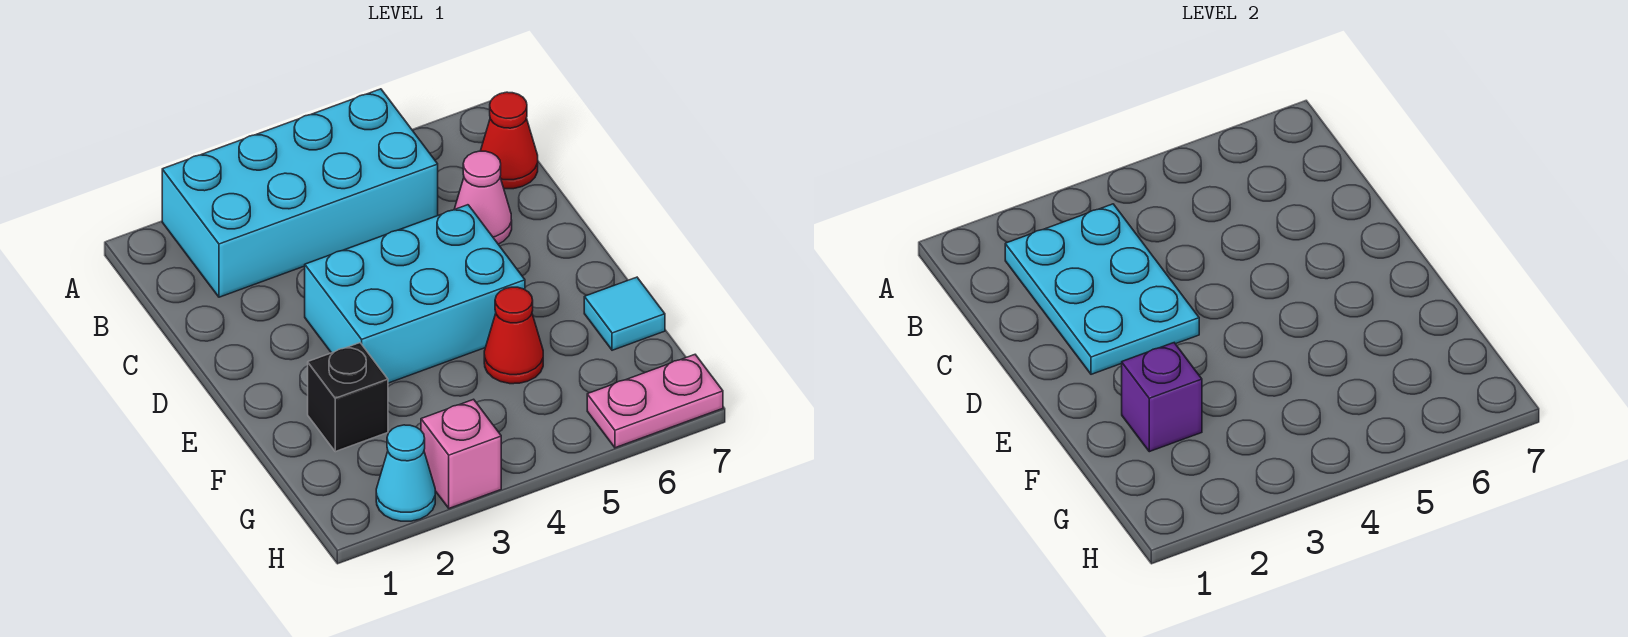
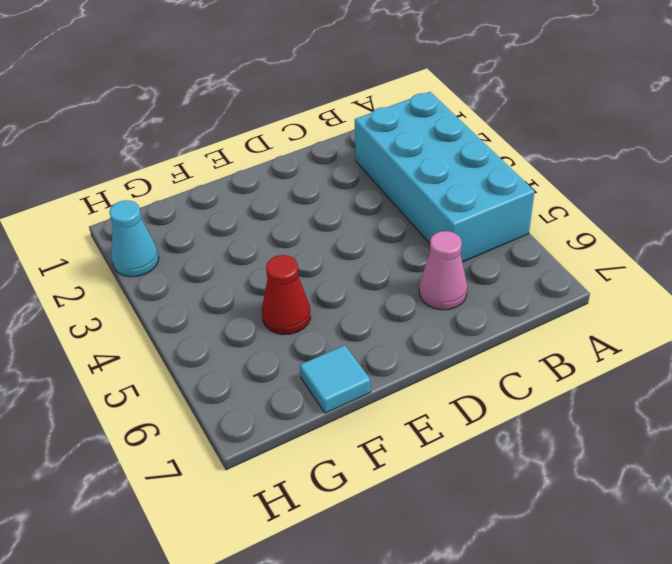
none -> red 1x1 cone [481,92,538,189]
none -> cyan 2x3 brick [305,205,525,383]
none -> black 1x1 brick [308,343,388,452]

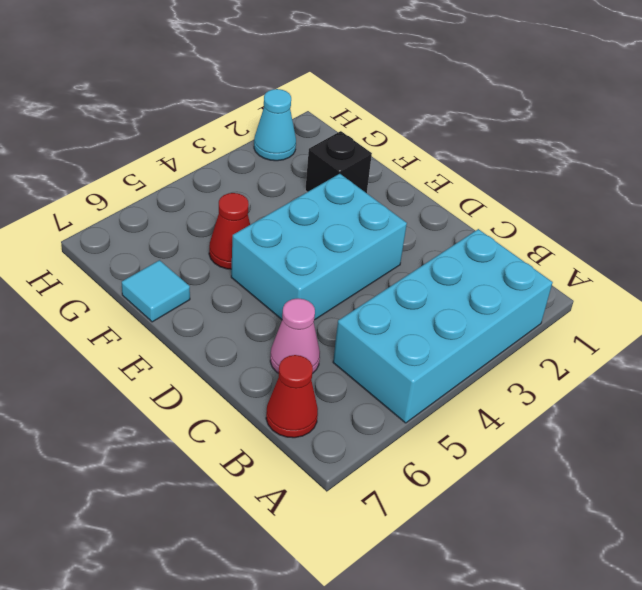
none -> pink 1x1 brick [421,399,501,508]
none -> pink 1x2 plate [587,355,723,448]
none -> cyan 2x3 plate [1005,204,1199,374]

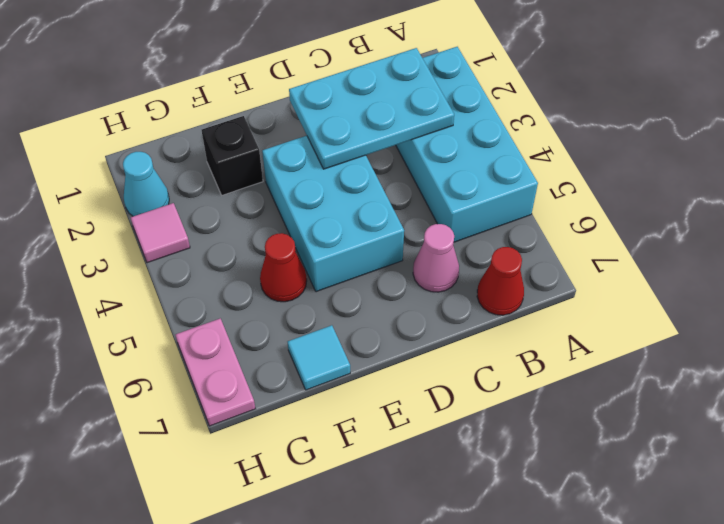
pink 1x1 tile [131,203,190,263] -> pink 1x1 brick [421,399,501,508]
none -> purple 1x1 brick [1122,343,1202,452]

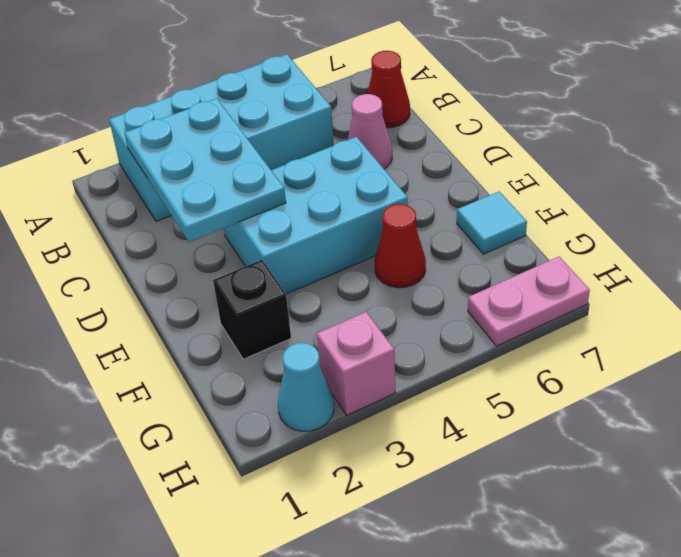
none -> purple 1x1 brick [1122,343,1202,452]

